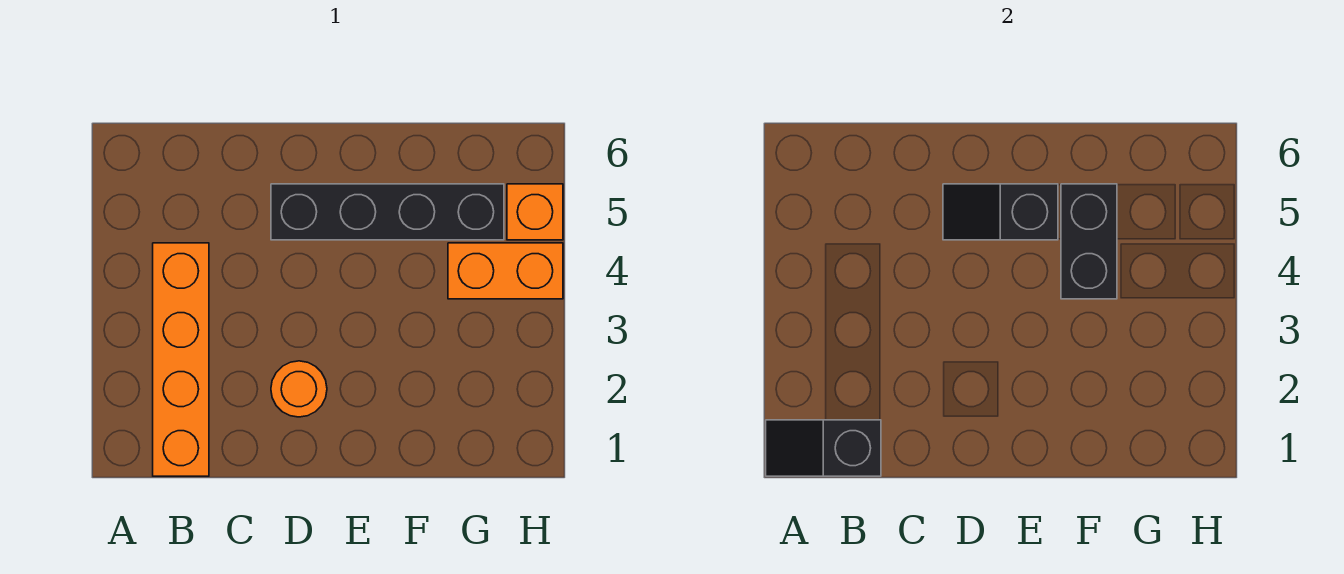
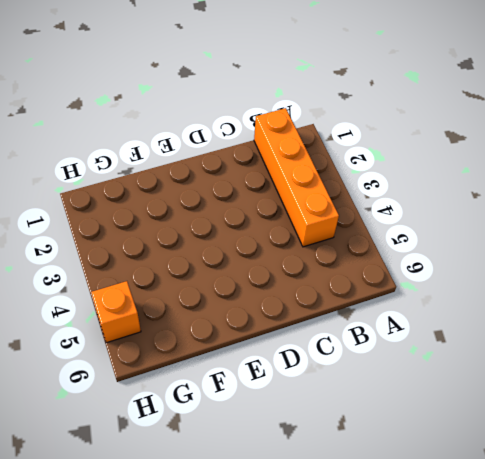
none -> orange 1x1 round brick [271,361,327,417]
none -> black 1x4 brick [271,184,504,240]

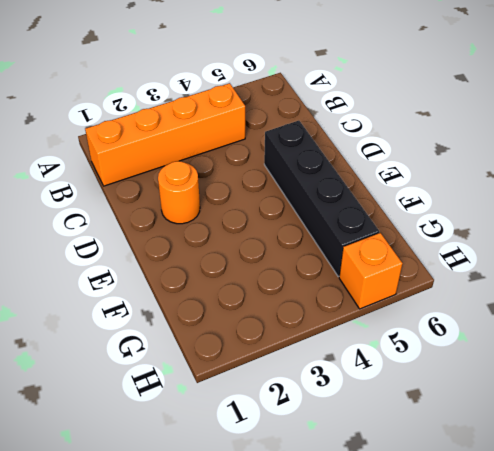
none -> orange 1x2 brick [448,243,563,299]
none -> black 1x2 slope [766,420,881,476]

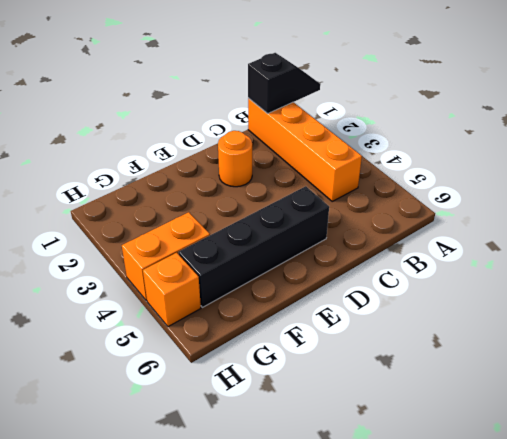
none -> black 1x2 slope [943,184,1058,240]
none -> black 1x2 brick [1061,184,1117,299]

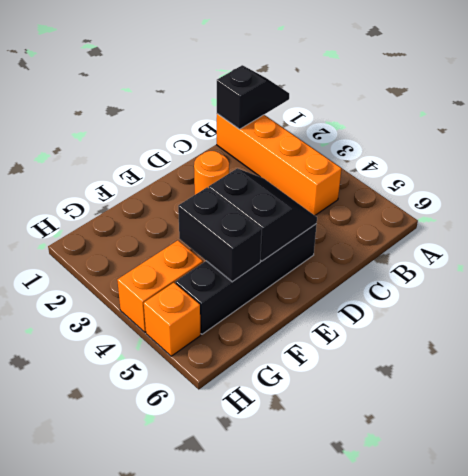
black 2x2 slope [209,168,317,261] -> black 1x2 slope [943,184,1058,240]

